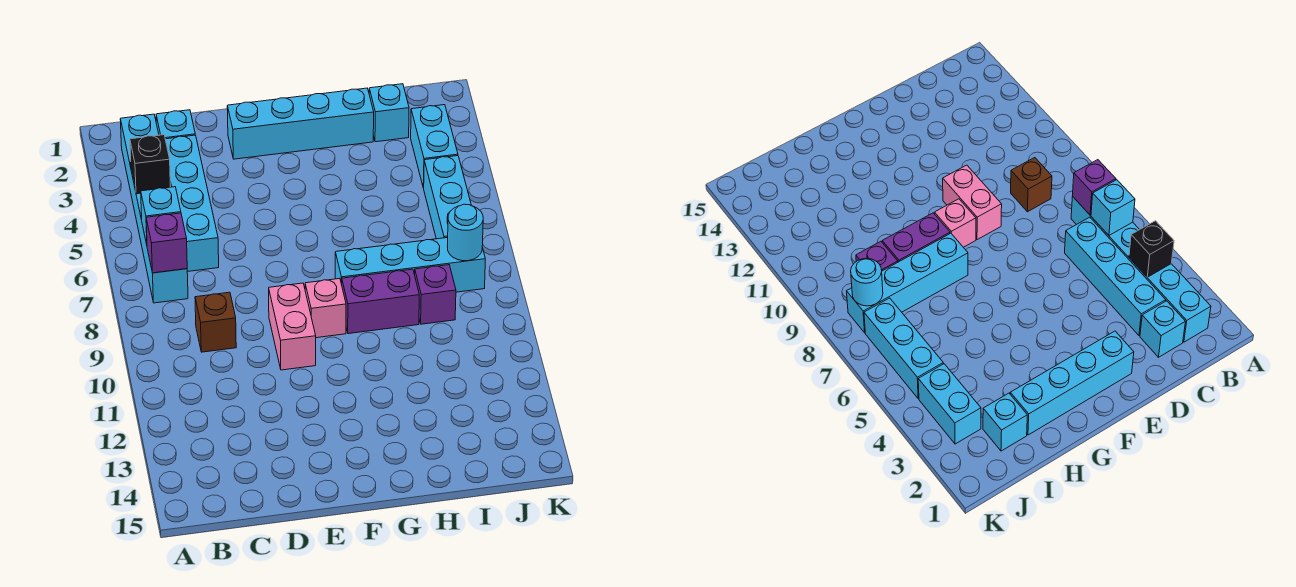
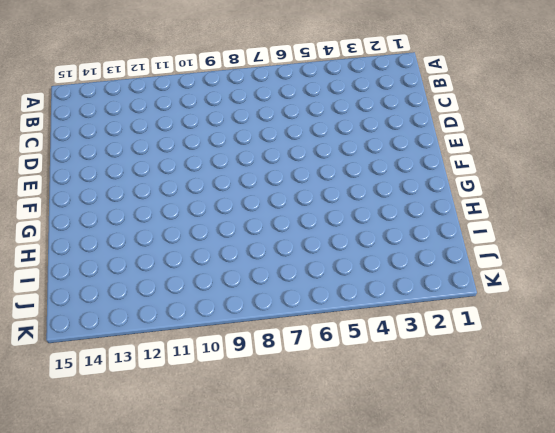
none -> cyan 1x6 brick [120,114,188,303]
none -> cyan 1x1 brick [156,110,195,139]
none -> cyan 1x4 brick [165,135,219,272]

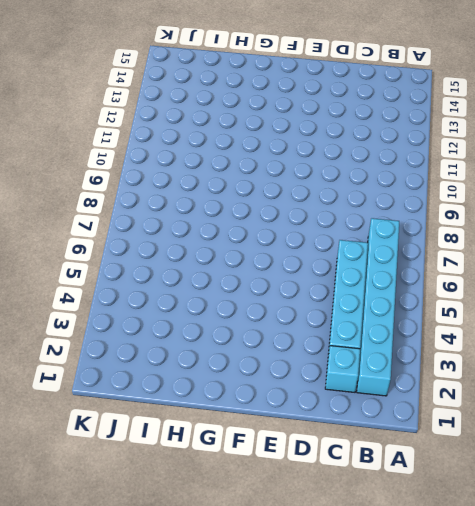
none -> brown 1x1 brick [195,292,236,352]
none -> cyan 1x4 brick [227,88,374,159]
none -> pink 1x2 brick [269,283,316,370]

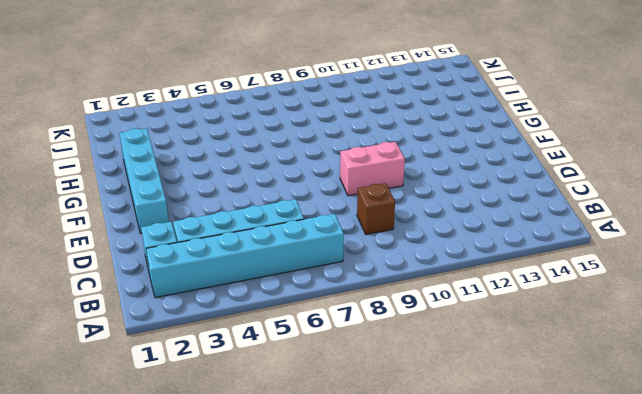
none -> pink 1x1 brick [305,279,346,338]
none -> cyan 1x4 brick [335,238,485,292]
none -> purple 1x2 brick [342,269,419,334]

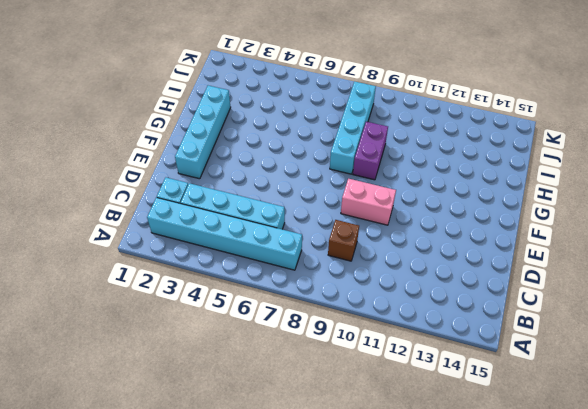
none -> pink 1x1 brick [305,279,346,338]
none -> cyan 1x1 brick [369,84,409,142]
none -> purple 1x1 brick [415,265,456,324]

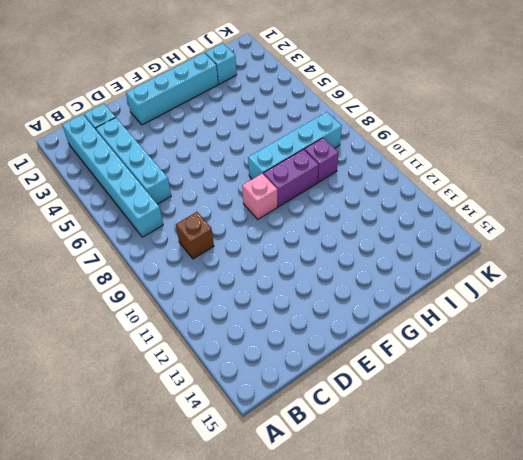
none -> pink 1x2 brick [269,283,316,370]
none -> cyan 1x2 brick [411,105,458,188]
none -> cyan 1x3 brick [424,156,471,239]

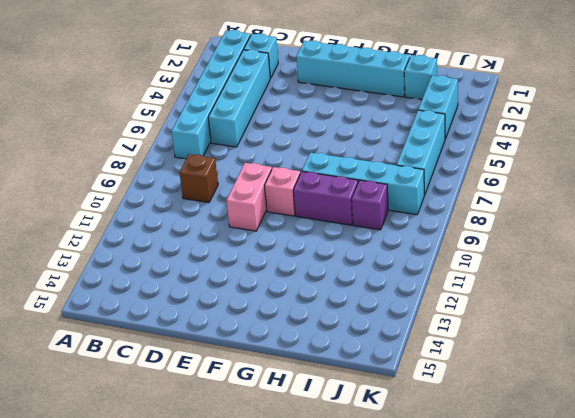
none -> black 1x1 brick [130,135,170,194]
none -> cyan 1x1 brick [141,187,181,244]
none -> purple 1x1 brick [146,213,187,273]

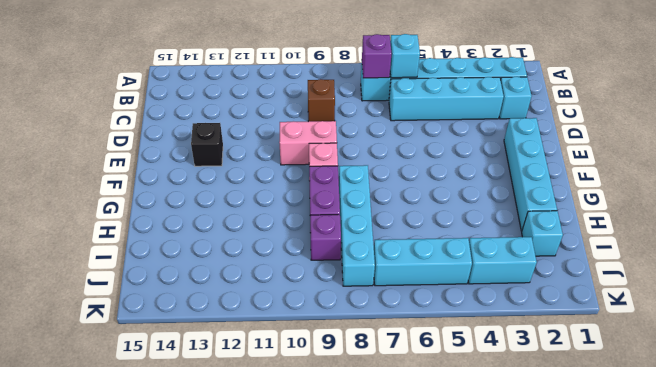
black 1x1 brick [191,123,223,166] -> black 1x1 brick moved to [130,135,170,194]
none -> cyan 1x1 round brick [447,204,483,261]

